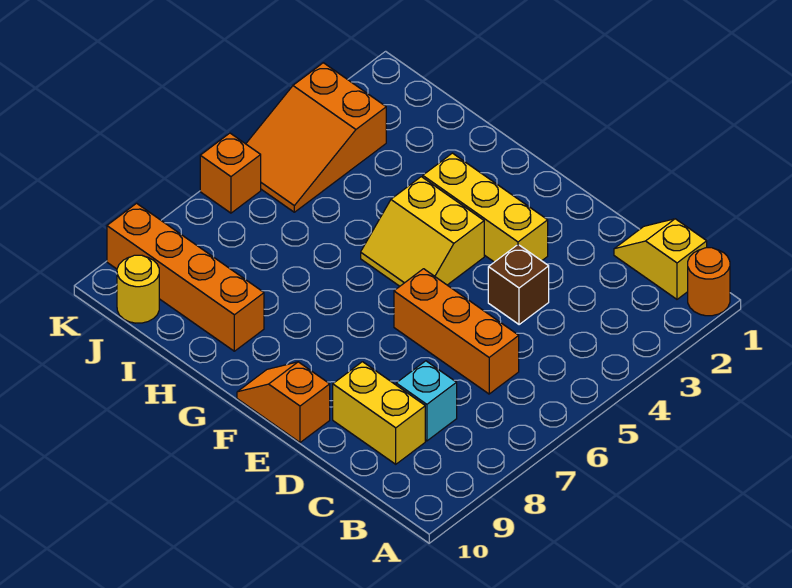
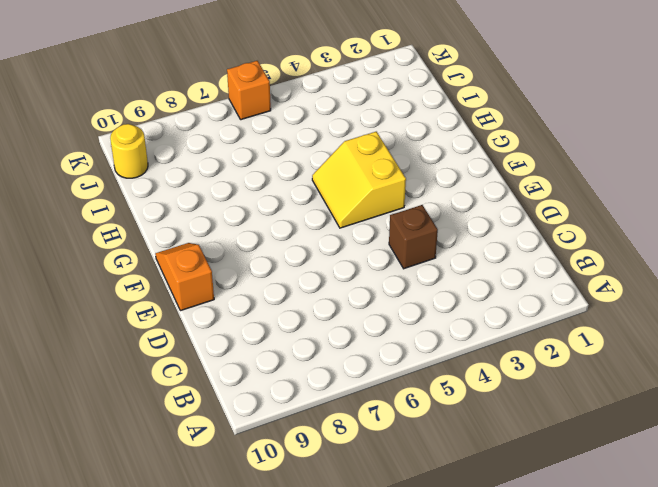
none -> orange 1x1 round brick [688,248,730,316]
none -> yellow 1x2 slope [614,219,707,299]
none -> orange 1x3 brick [394,269,519,394]

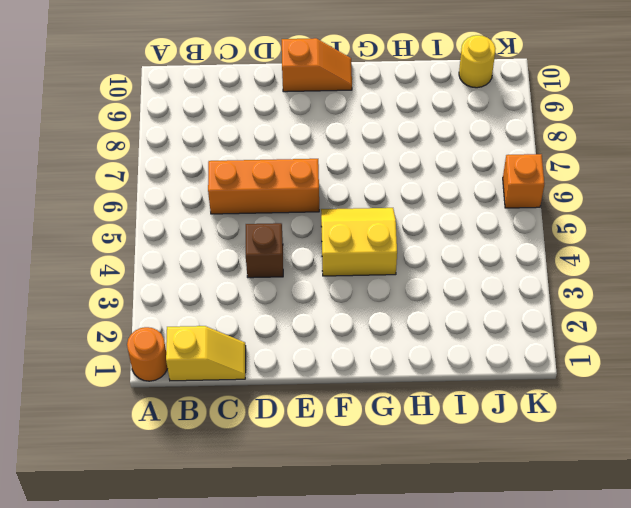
none -> cyan 1x1 brick [396,361,457,441]
none -> yellow 1x2 brick [333,362,425,464]
none -> yellow 1x3 brick [423,153,548,262]

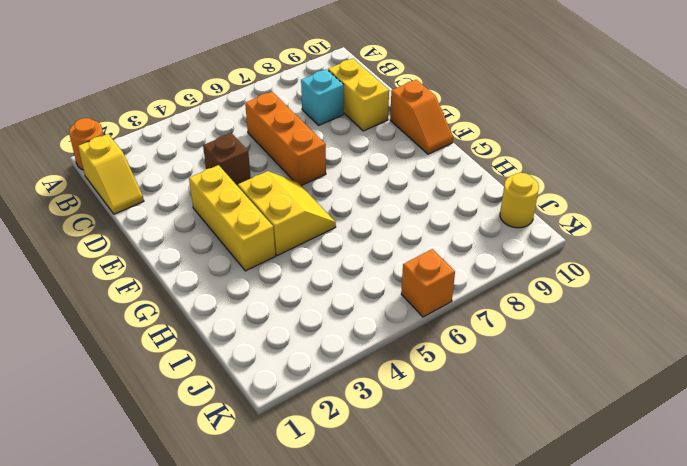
none -> orange 1x4 brick [107,203,264,351]
none -> orange 2x3 slope [246,63,386,212]

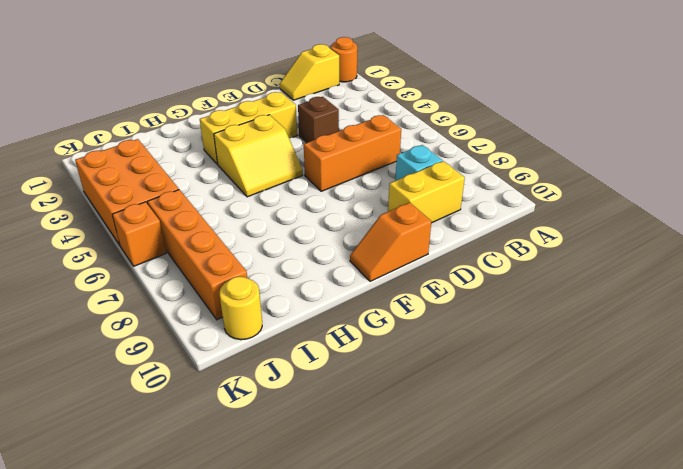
orange 2x3 brick [75,139,179,245] -> orange 2x3 slope [246,63,386,212]
orange 1x4 brick [147,190,247,320] -> orange 1x4 brick turned to [107,203,264,351]

